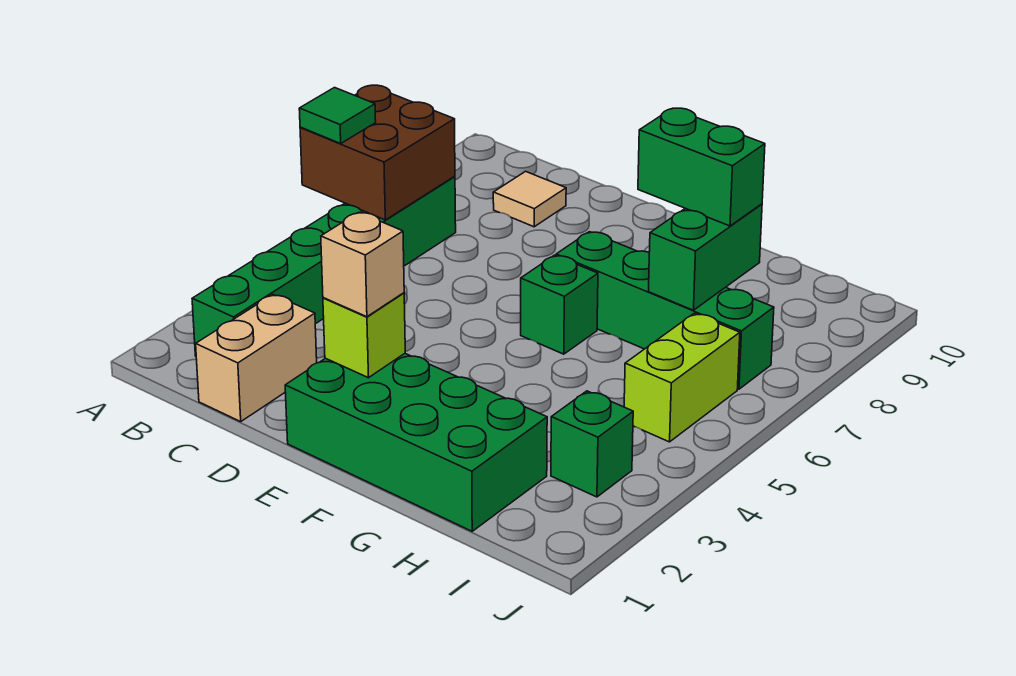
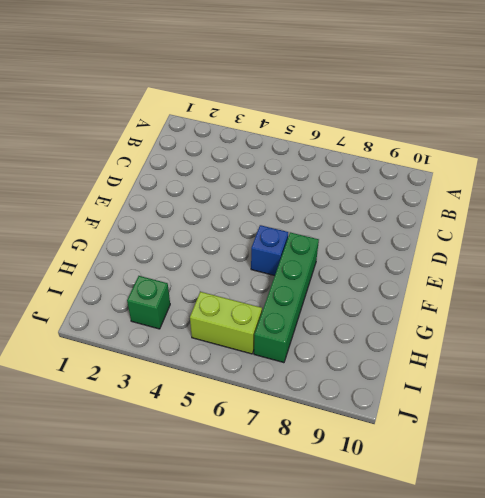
blue 1x1 brick [251,225,288,276] -> green 1x1 brick [521,255,598,354]
none -> green 1x6 brick [192,176,456,356]
none -> tan 1x2 brick [196,295,317,422]
none -> tan 1x1 tile [493,171,566,227]

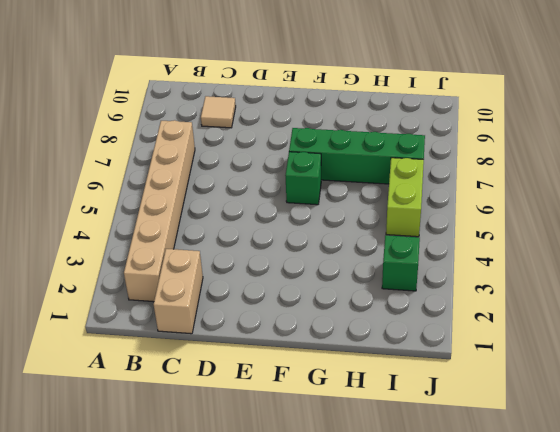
tan 1x6 brick [124,120,195,302] -> green 1x6 brick [192,176,456,356]
none -> green 2x4 brick [285,354,547,531]
none -> brown 2x2 brick [300,85,455,220]
none -> lime 1x1 brick [323,293,405,378]

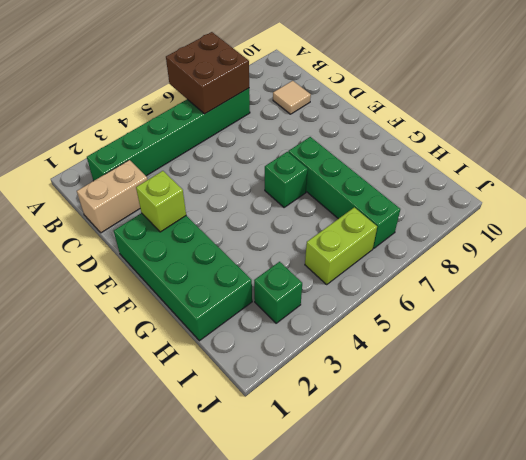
none -> green 1x2 brick [648,204,762,310]
none -> green 1x1 tile [299,88,376,144]
none -> tan 1x1 brick [321,212,404,317]

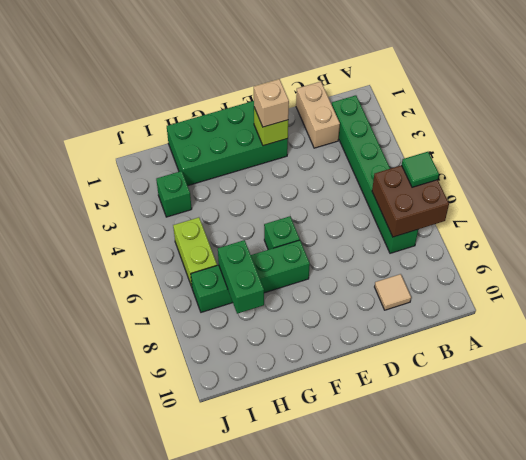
none -> green 1x2 brick [638,108,765,226]

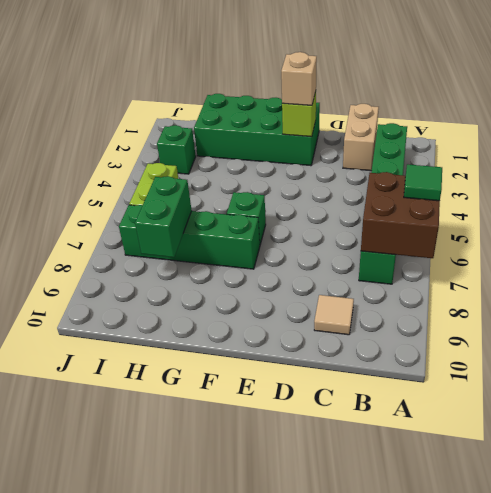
none -> green 1x2 brick [638,108,765,226]

